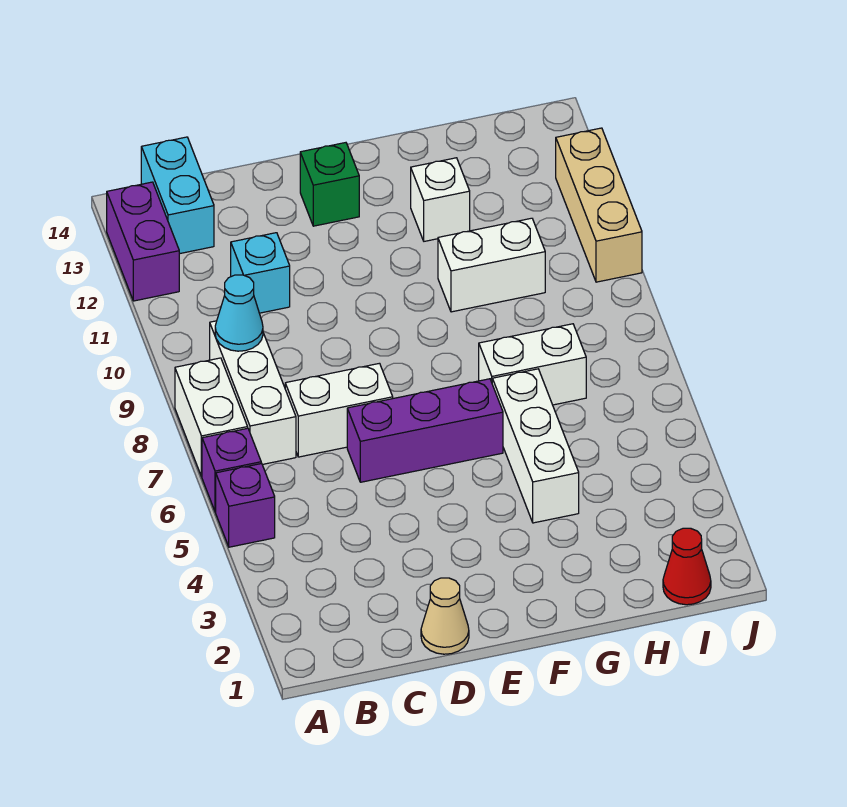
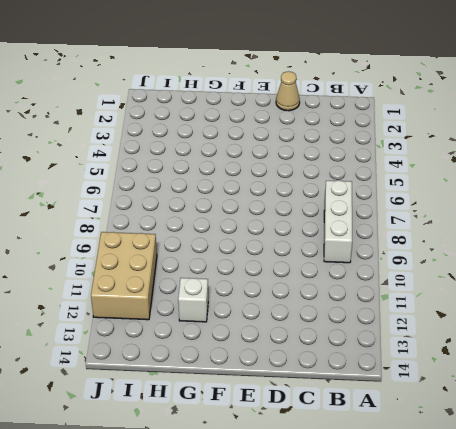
tan 2x3 brick [91,232,157,320] -> tan 1x3 brick [556,128,642,282]
none -> purple 1x1 brick [216,463,275,547]
none -> purple 1x1 brick [202,428,261,512]
none -> white 1x2 brick [175,358,248,477]

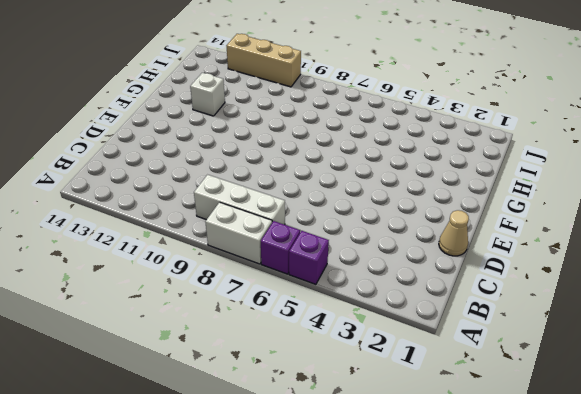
none -> purple 1x2 brick [107,182,179,301]
none -> cyan 1x2 brick [141,137,214,254]
none -> white 1x2 brick [285,363,393,457]

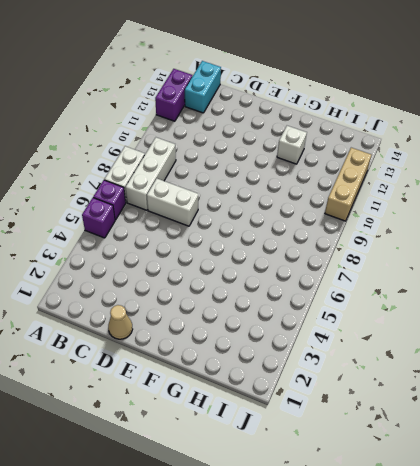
none -> cyan 1x1 brick [231,233,290,313]
none -> purple 1x3 brick [347,379,503,482]
none -> green 1x1 brick [300,143,359,226]

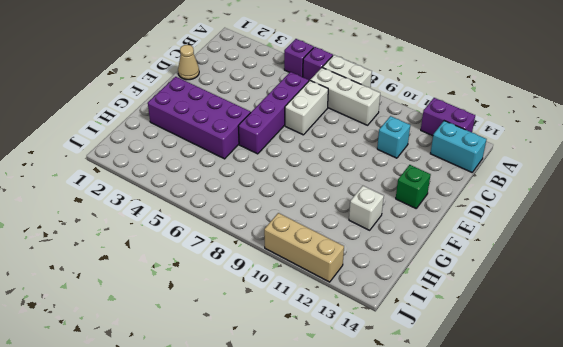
purple 1x4 brick [238,72,309,154] -> purple 1x3 brick [347,379,503,482]
purple 2x4 brick [148,77,251,159] -> white 1x3 brick [492,369,579,523]
none -> white 1x2 brick [479,324,586,405]
none -> white 1x2 brick [438,218,545,312]
none -> red 1x1 cone [663,528,711,605]

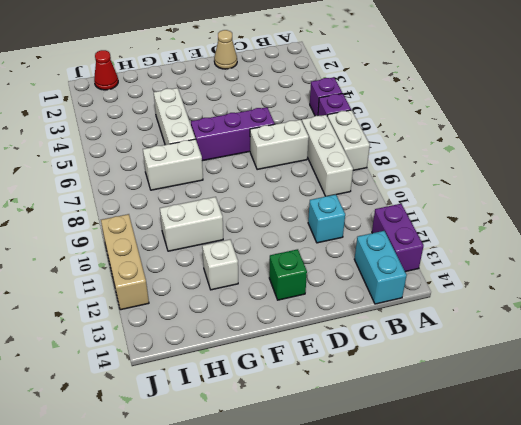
none -> cyan 1x1 cone [215,275,263,351]

